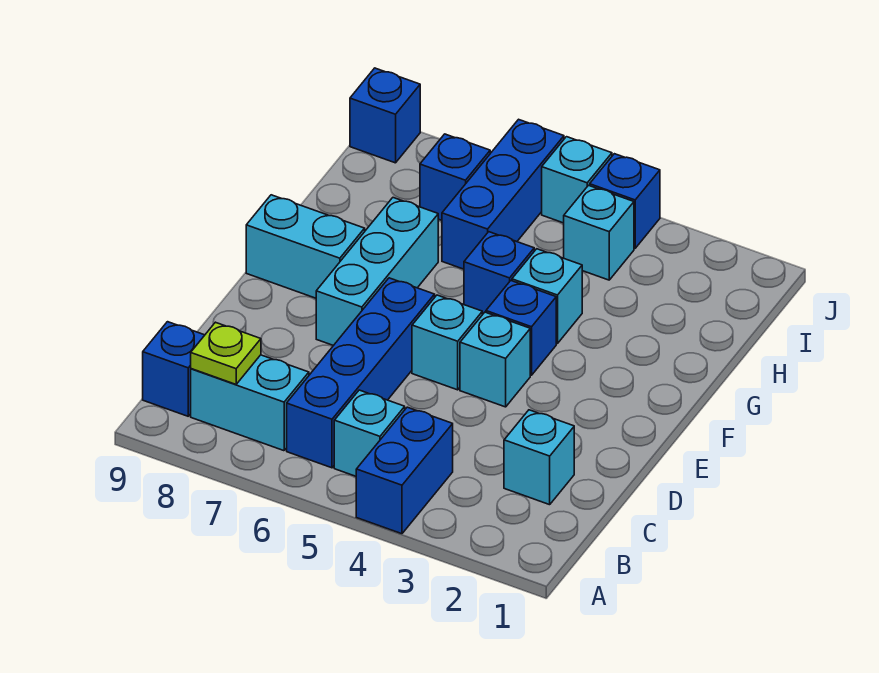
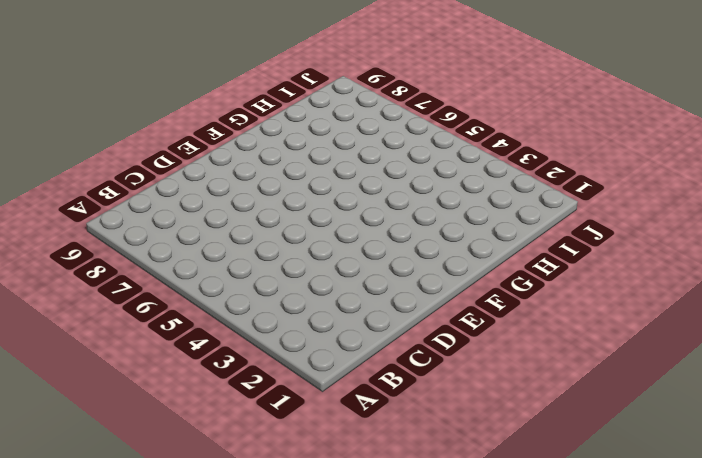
none -> blue 1x2 brick [356,407,453,534]
none -> cyan 1x1 brick [334,390,405,476]
none -> blue 1x4 brick [287,278,435,468]

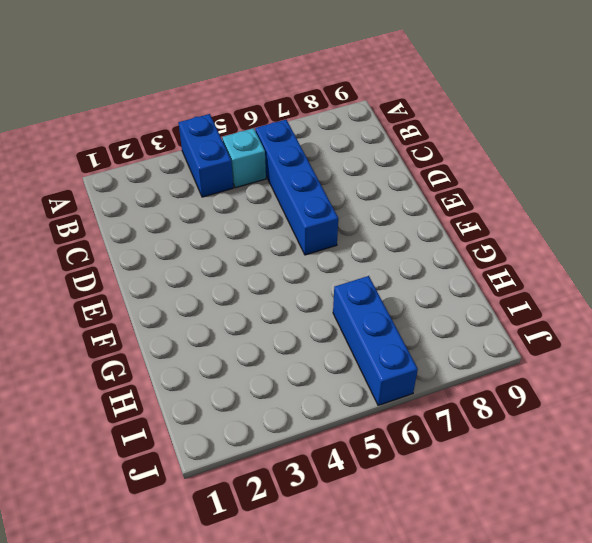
none -> cyan 1x2 brick [191,355,309,451]
none -> blue 1x1 brick [143,322,205,416]
none -> cyan 1x1 brick [504,410,574,505]

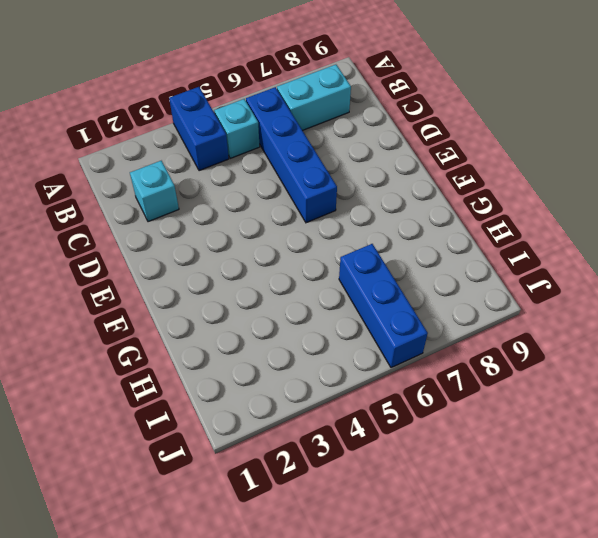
none -> blue 1x1 brick [143,322,205,416]
none -> cyan 1x1 brick [460,312,530,407]
none -> cyan 1x1 brick [412,295,482,390]

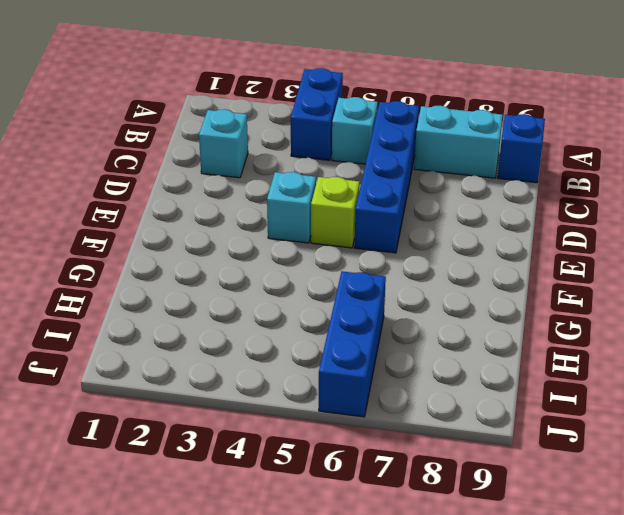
lime 1x1 brick [311,177,360,248] -> cyan 1x1 brick [412,295,482,390]
none -> cyan 1x3 brick [316,198,438,346]
none -> blue 1x1 brick [486,281,556,375]
none -> cyan 1x2 brick [246,195,365,298]

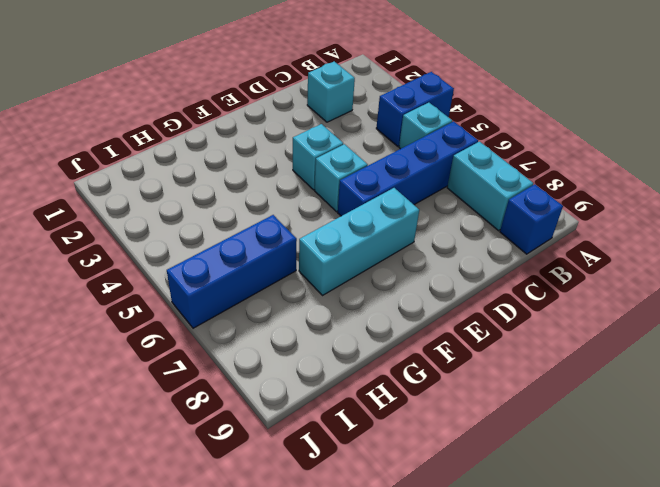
none -> blue 1x1 brick [486,281,556,375]
none -> cyan 1x2 brick [246,195,365,298]
none -> cyan 1x1 brick [512,249,582,344]

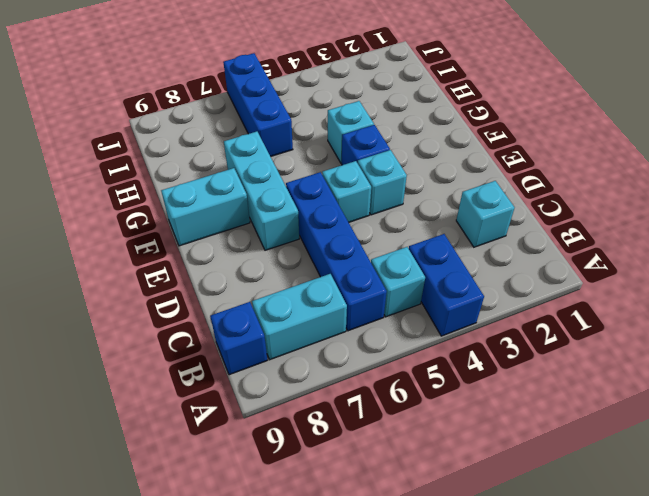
none -> blue 1x1 brick [464,232,534,315]
none -> cyan 1x1 brick [564,185,634,280]
none -> blue 1x1 brick [420,134,490,220]

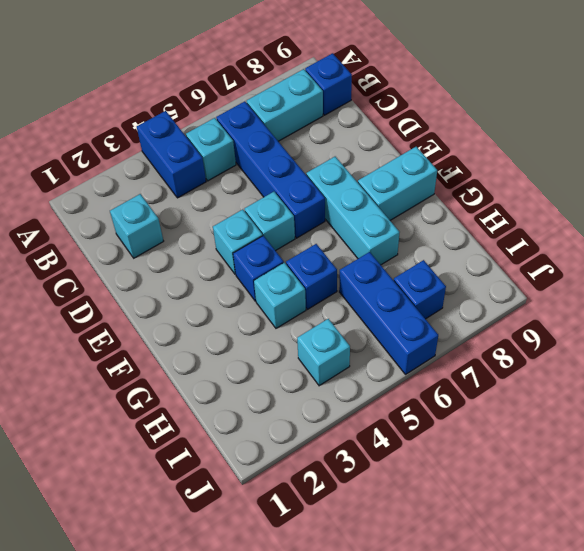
none -> blue 1x1 brick [590,154,660,248]
none -> cyan 1x1 brick [542,137,612,223]
none -> blue 1x1 brick [350,68,420,163]

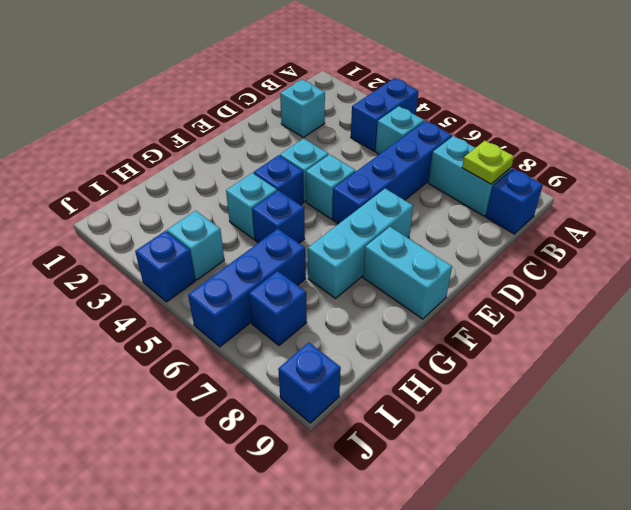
none -> cyan 1x1 brick [542,137,612,223]

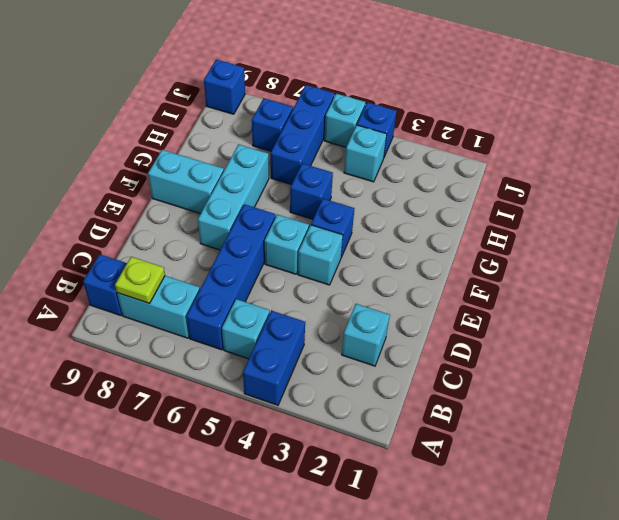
none -> cyan 1x1 brick [512,249,582,344]

